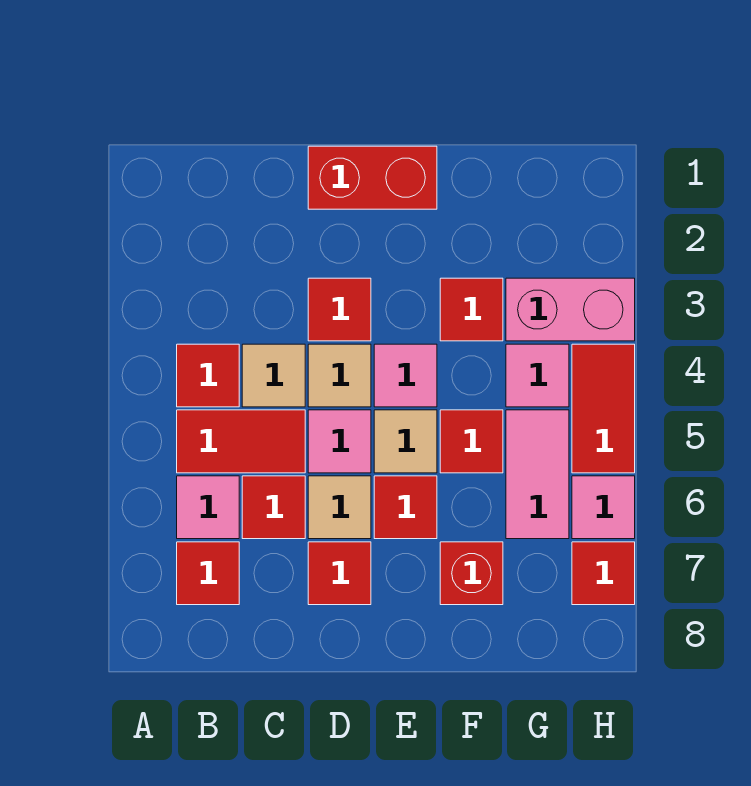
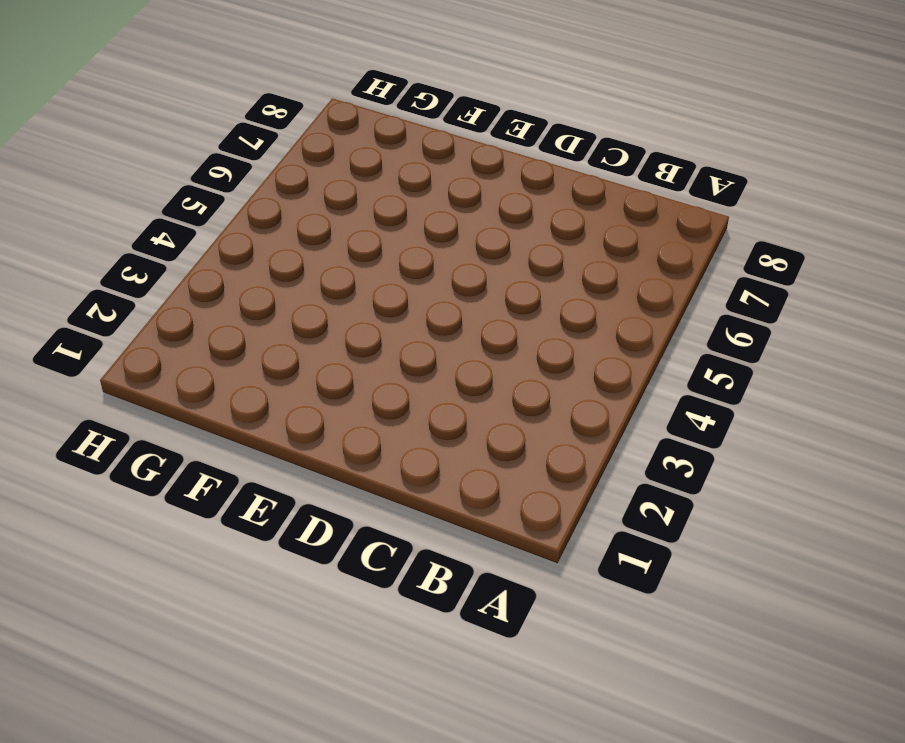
none -> red 1x1 tile [177,344,239,407]
none -> red 1x2 tile [177,410,305,473]
none -> pink 1x1 tile [177,476,239,539]

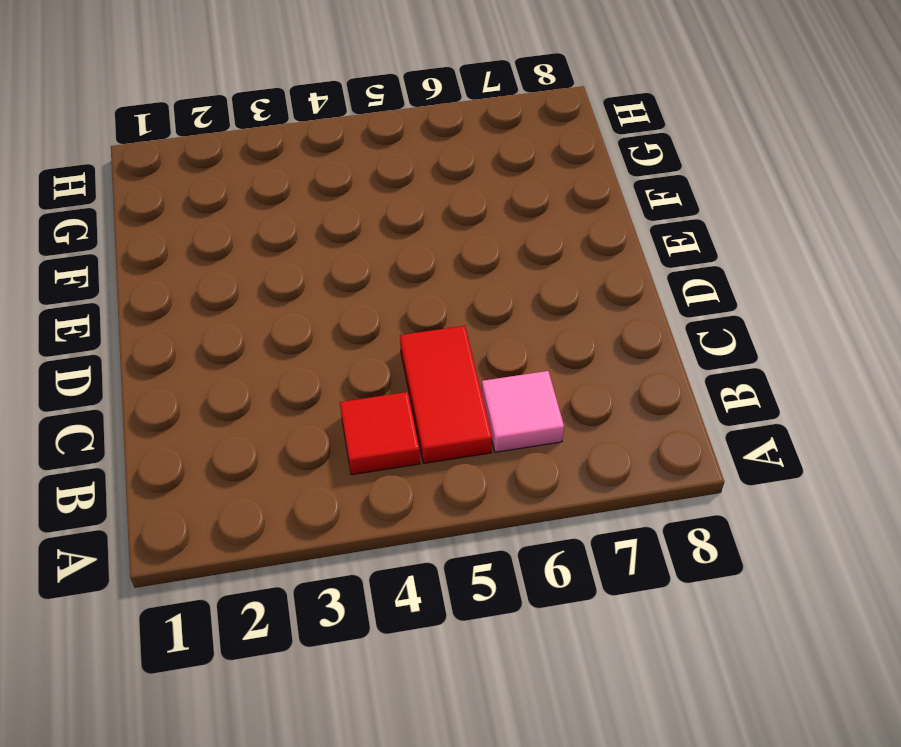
none -> red 1x1 tile [177,542,239,605]
none -> tan 1x1 tile [242,344,305,407]
none -> red 1x1 tile [242,476,305,539]

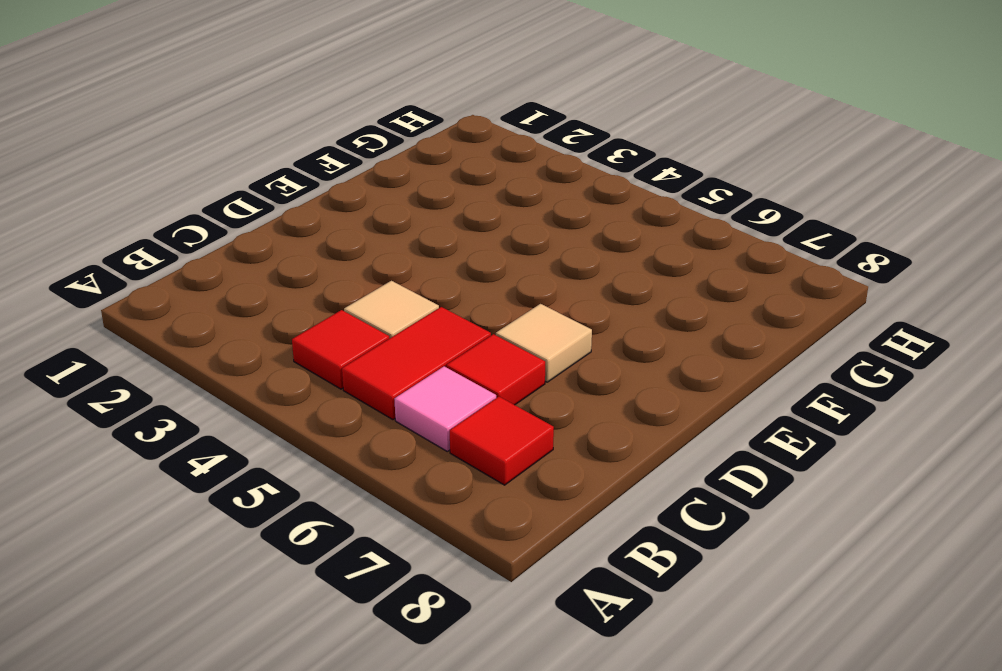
none -> red 1x2 brick [308,146,437,209]
none -> red 1x1 tile [308,278,371,341]
none -> tan 1x1 tile [308,344,371,407]

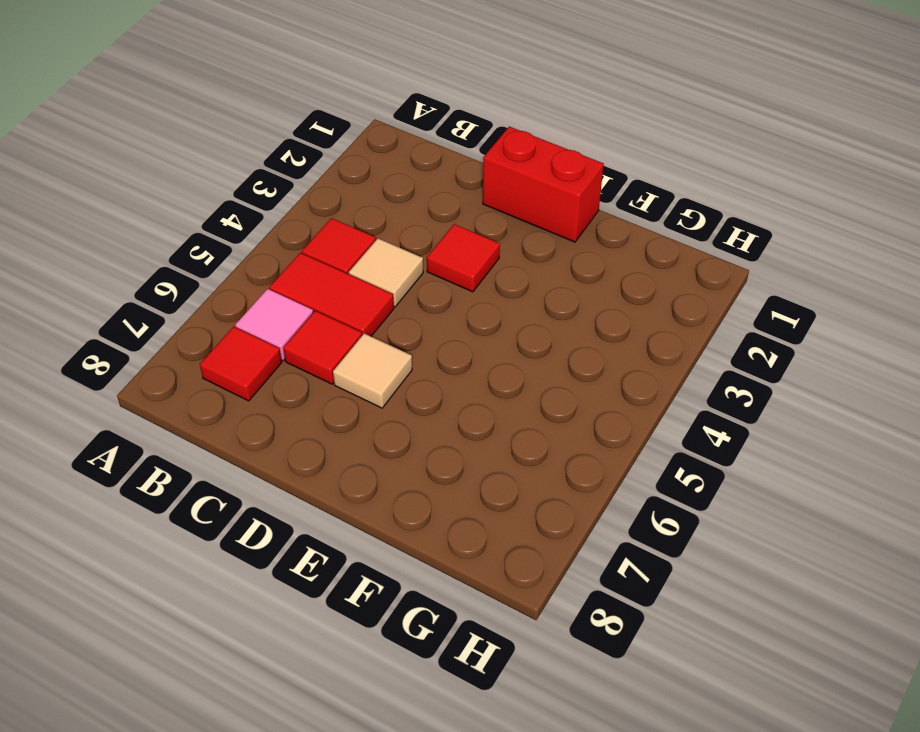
none -> tan 1x1 tile [308,344,371,407]
none -> pink 1x1 tile [308,410,371,473]
none -> red 1x1 tile [308,542,371,605]

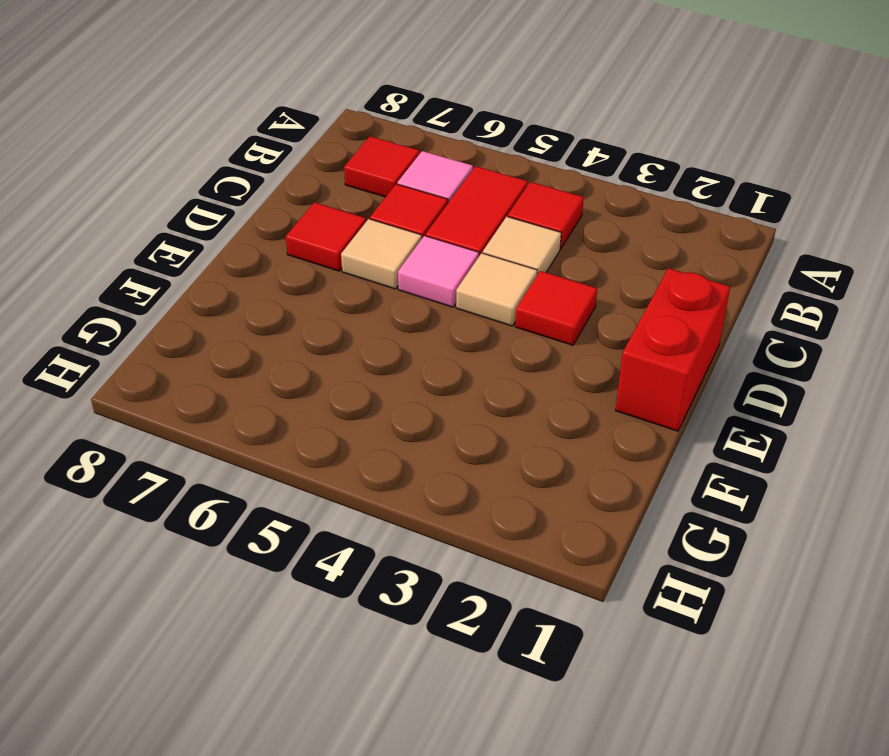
none -> pink 1x1 tile [374,344,437,407]
none -> tan 1x1 tile [374,410,437,473]
none -> red 1x1 tile [374,476,437,539]

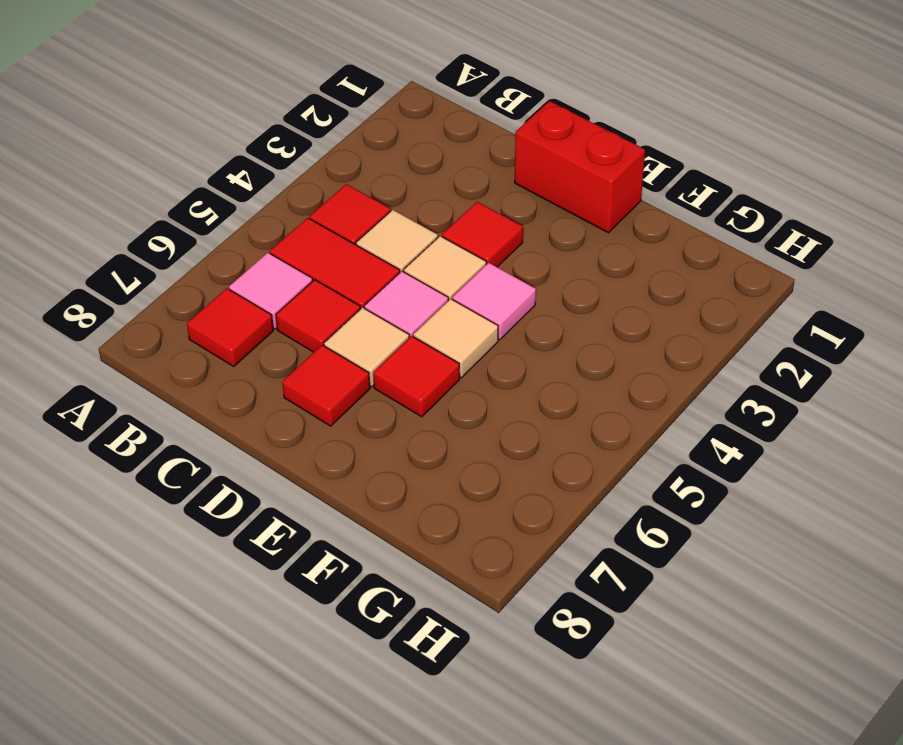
none -> red 1x1 tile [440,278,503,341]
none -> red 1x1 tile [440,410,503,473]
none -> red 1x1 brick [440,542,503,605]

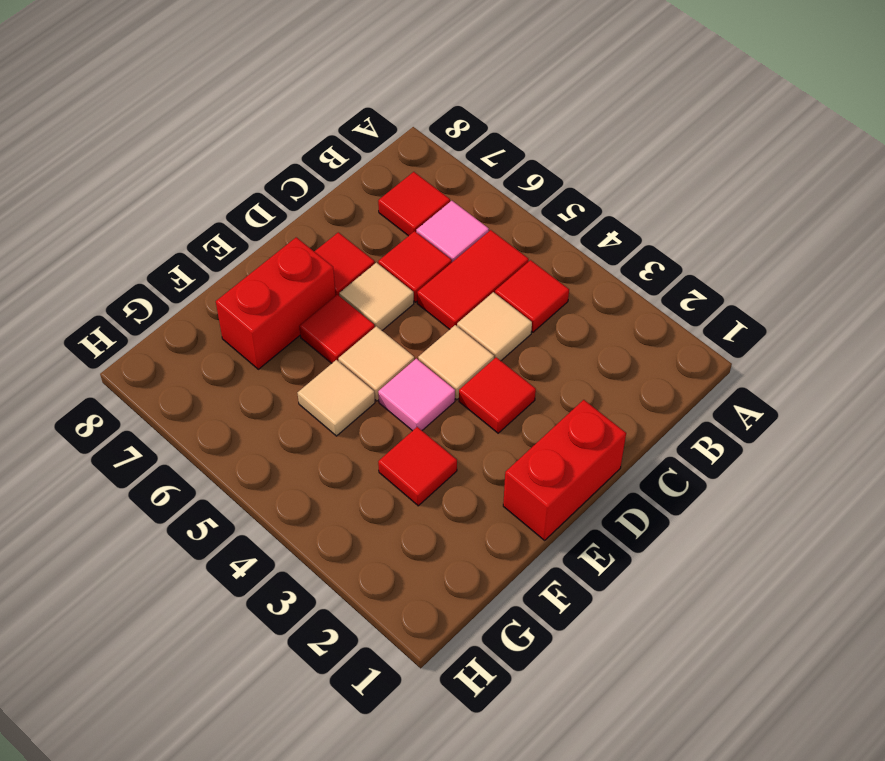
red 1x2 brick [216,237,336,369] -> red 1x1 brick [440,542,503,605]
tan 1x1 tile [297,360,375,436] -> red 1x1 tile [440,410,503,473]
none -> pink 1x1 tile [308,410,371,473]
none -> pink 1x2 brick [506,278,635,341]
none -> pink 1x1 tile [506,344,569,407]

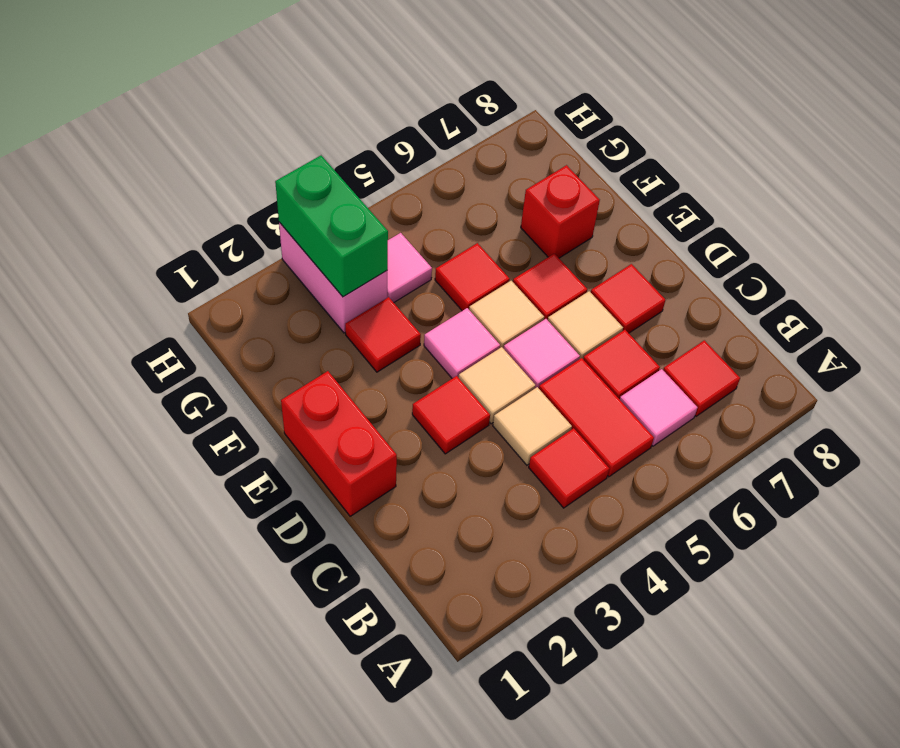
green 1x2 brick [275,156,388,297] -> none
none -> pink 1x2 tile [506,410,569,539]
none -> red 1x2 tile [572,344,635,473]
none -> pink 1x1 tile [572,476,635,539]

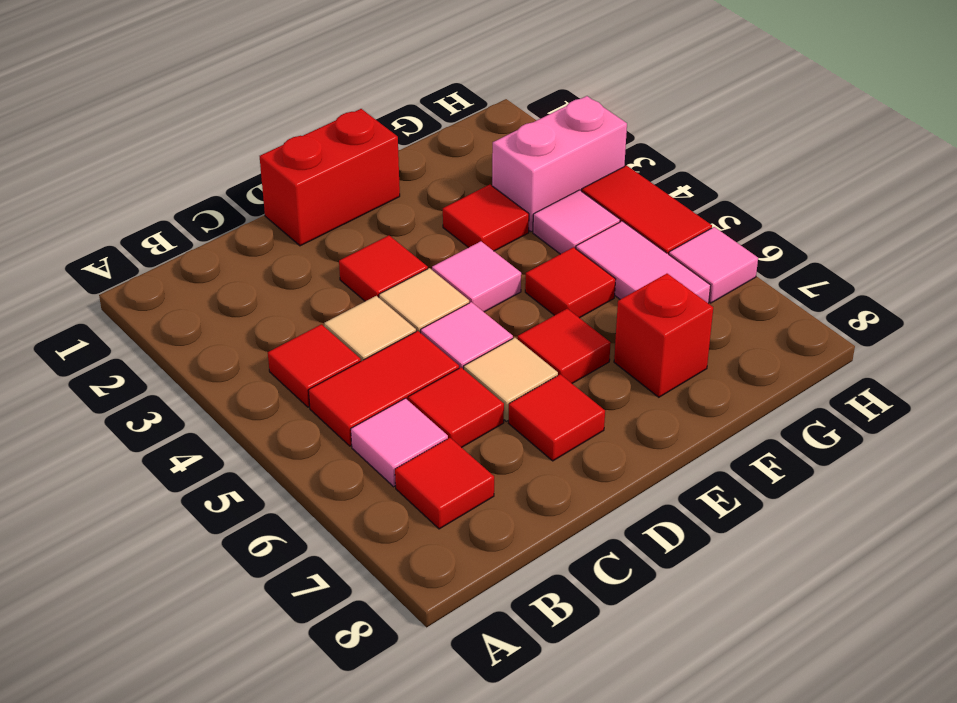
none -> tan 1x1 tile [374,410,437,473]
none -> red 1x1 tile [572,542,635,605]

